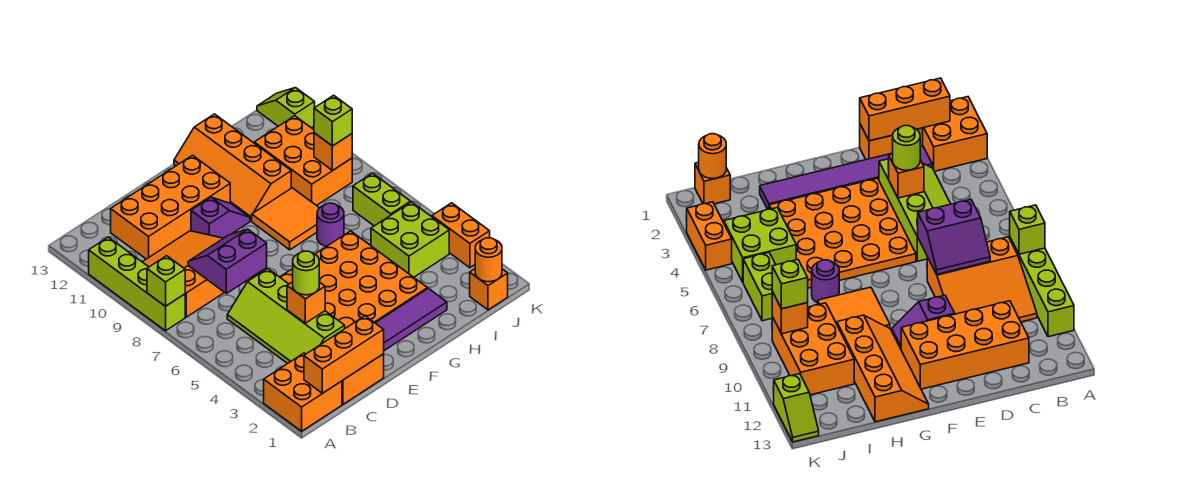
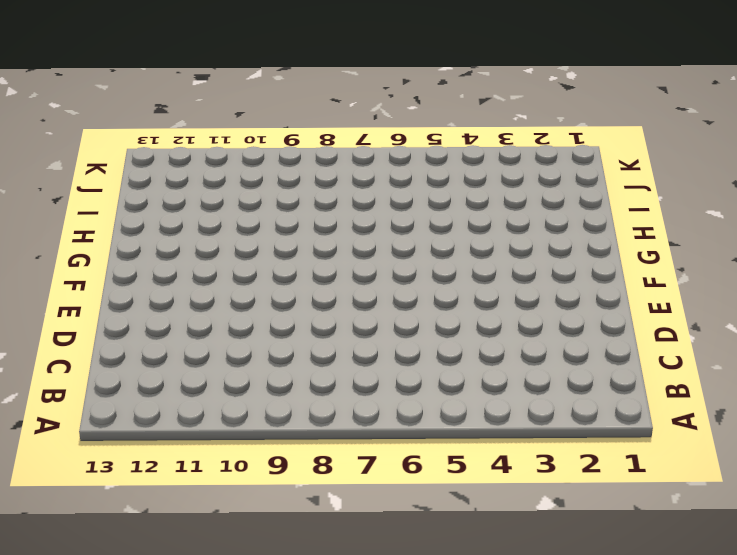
none -> orange 2x2 brick [264,353,342,431]
none -> lime 1x4 brick [89,237,185,331]
none -> orange 3x3 slope [143,231,225,317]

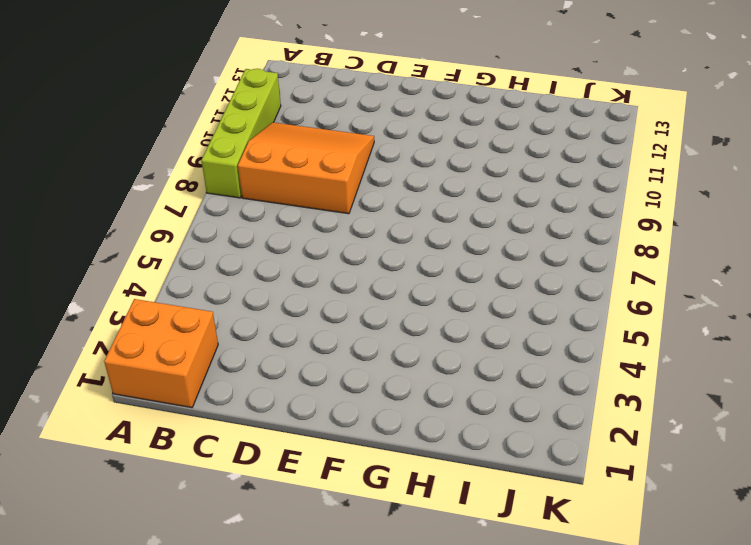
none -> orange 1x2 brick [342,354,384,404]
none -> purple 1x6 tile [376,288,447,351]
none -> lime 2x4 slope [227,268,345,364]

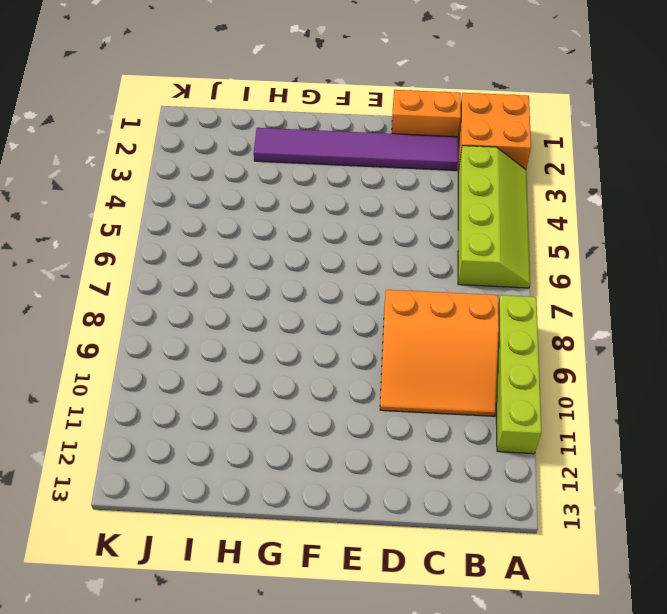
lime 2x4 slope [458,146,530,288] -> lime 2x4 slope moved to [227,268,345,364]
none -> orange 2x4 brick [111,155,230,259]
none -> orange 4x4 plate [280,231,427,328]
none -> purple 1x2 slope [191,197,250,238]

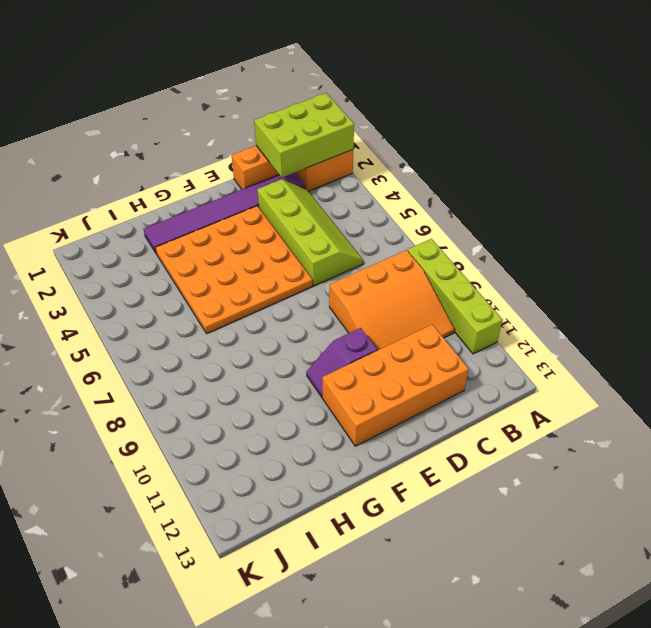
lime 2x3 brick [254,93,354,178] -> orange 1x3 brick [304,316,384,393]
none -> orange 2x2 tile [252,188,319,250]
none -> orange 2x4 slope [174,114,291,221]
none -> purple 1x1 round brick [317,203,344,247]

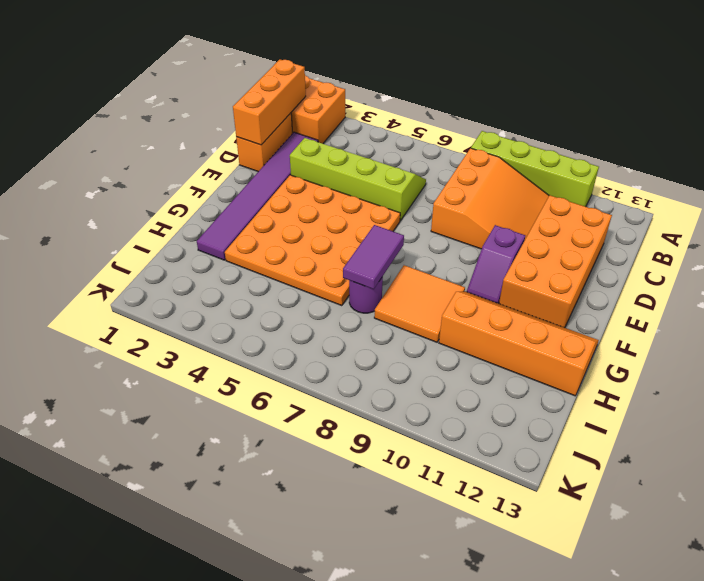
purple 1x2 tile [343,225,404,289] -> none
none -> lime 2x2 brick [371,202,449,277]
none -> orange 2x3 brick [254,116,352,206]
none -> orange 1x1 brick [470,269,508,310]

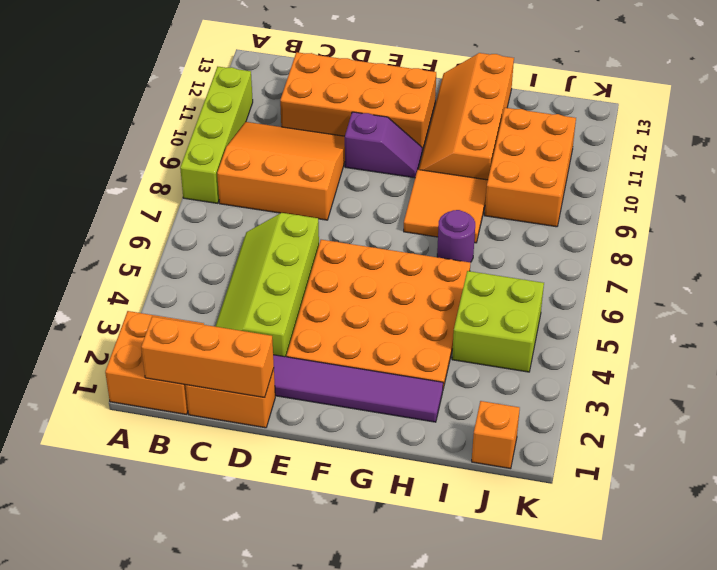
none -> lime 1x2 brick [353,173,411,226]
none -> orange 1x2 brick [432,203,490,268]
none -> lime 1x2 slope [257,88,315,128]

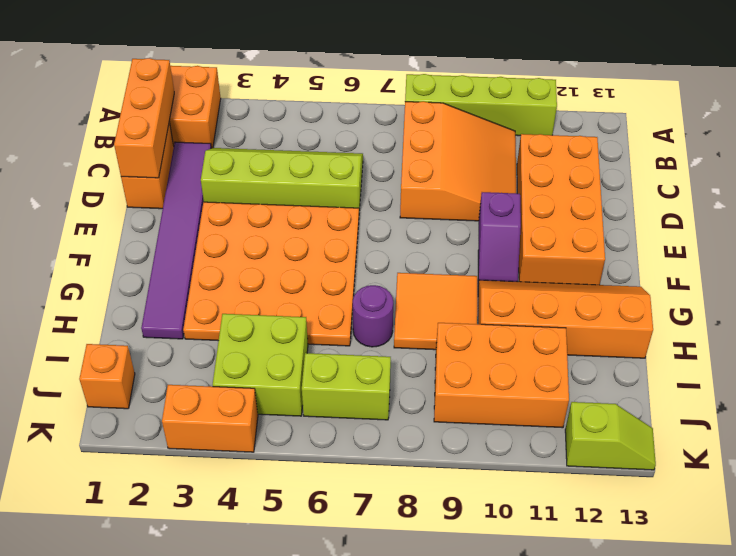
none -> lime 1x1 brick [147,256,185,306]
none -> purple 2x2 slope [188,229,267,294]
none -> orange 1x1 brick [287,282,325,323]

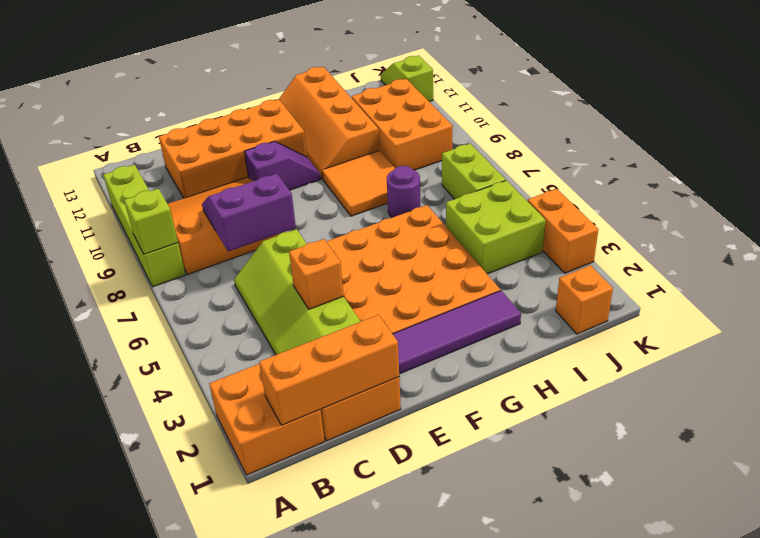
none -> orange 1x1 round brick [475,238,502,282]
none -> orange 1x1 brick [314,133,352,170]
none -> lime 1x1 round brick [293,251,319,295]

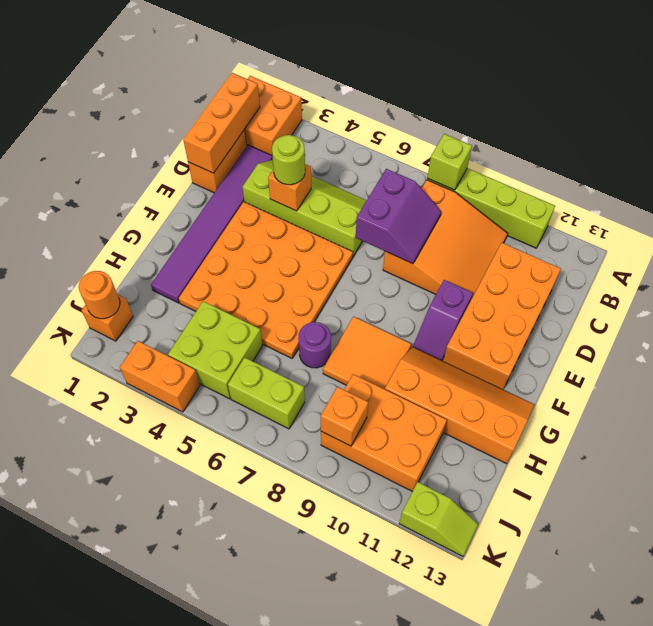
none -> lime 1x1 brick [314,95,352,146]

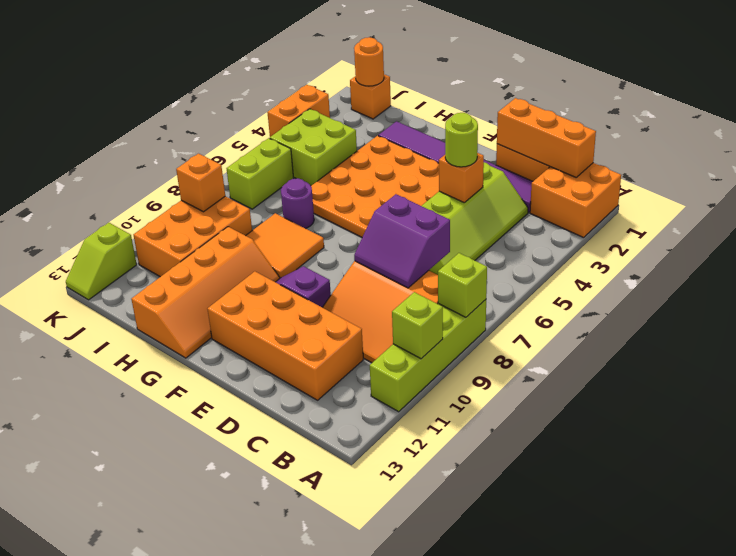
lime 1x1 brick [392,292,443,359] -> lime 1x1 brick moved to [314,95,352,146]

